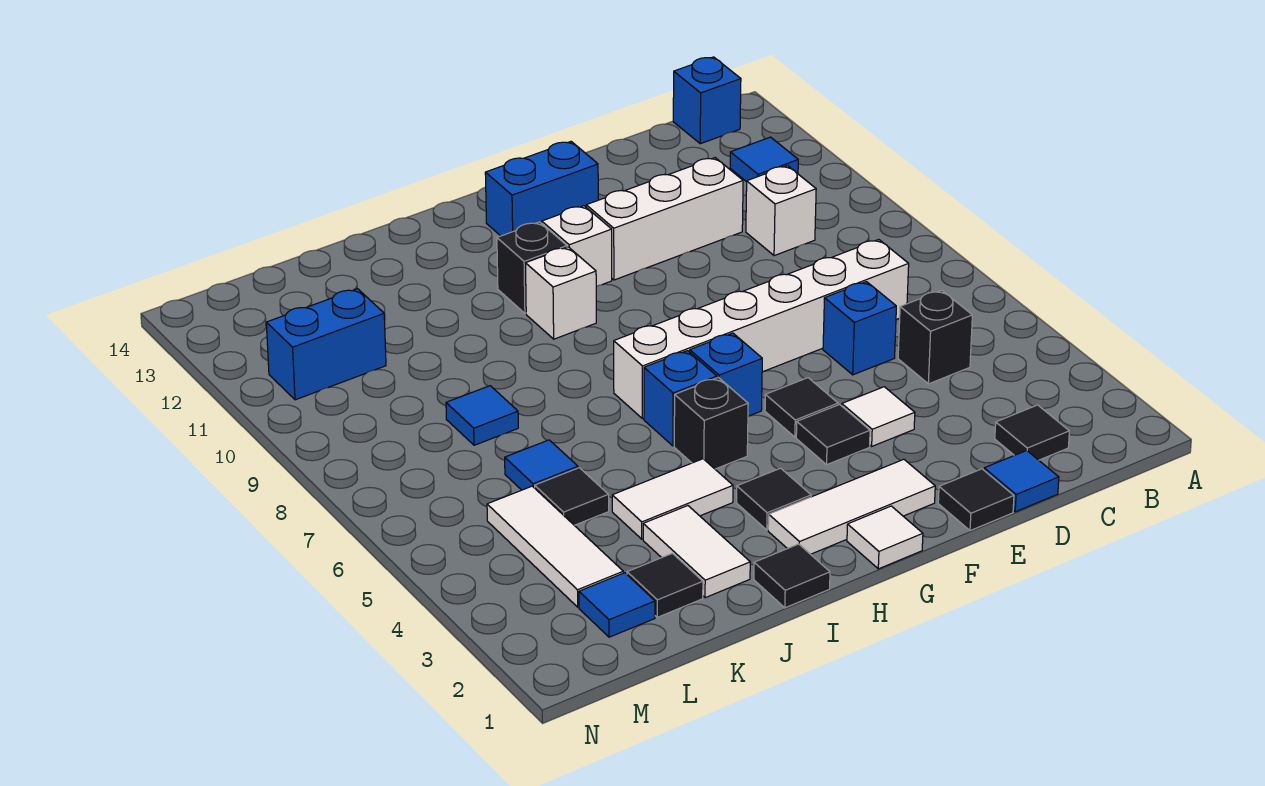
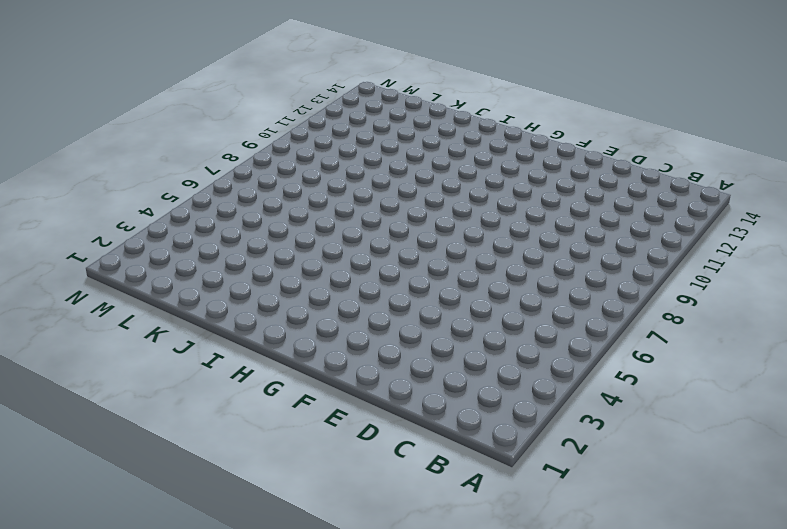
none -> blue 1x1 tile [730,137,798,182]
none -> blue 1x1 brick [673,57,741,144]
none -> black 1x1 tile [995,405,1069,460]
none -> black 1x1 brick [898,290,972,384]

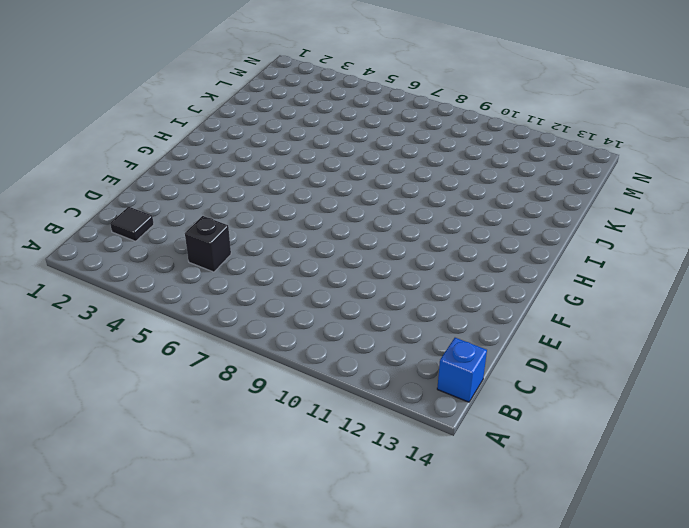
none -> blue 1x1 tile [730,137,798,182]
none -> white 1x6 brick [614,240,909,419]
none -> white 1x1 brick [746,166,816,256]
none -> blue 1x1 tile [984,450,1059,512]

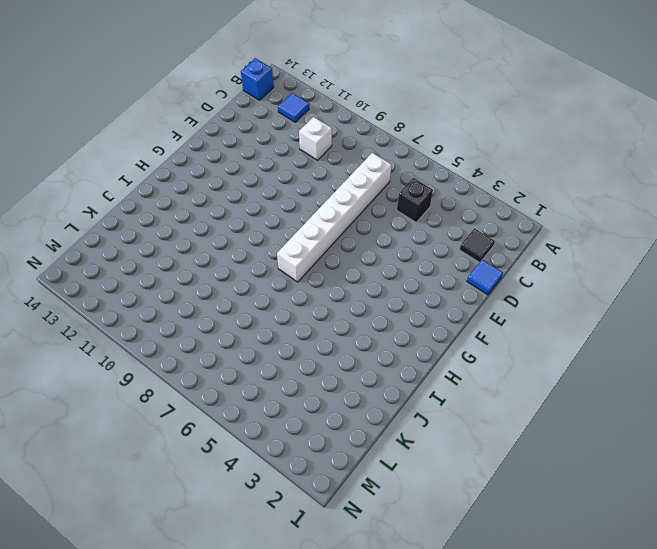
none -> blue 1x1 brick [823,282,896,375]
none -> white 1x3 brick [586,158,743,280]
none -> black 1x1 tile [938,469,1014,531]
none -> white 1x1 tile [842,387,915,446]

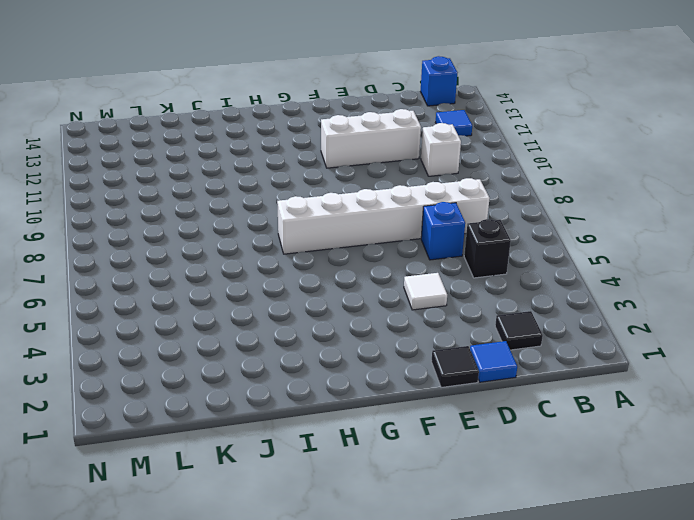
none -> white 1x3 tile [768,459,935,554]
none -> black 1x1 tile [796,405,870,465]
none -> black 1x1 tile [765,378,838,437]
none -> blue 1x2 brick [485,141,598,236]

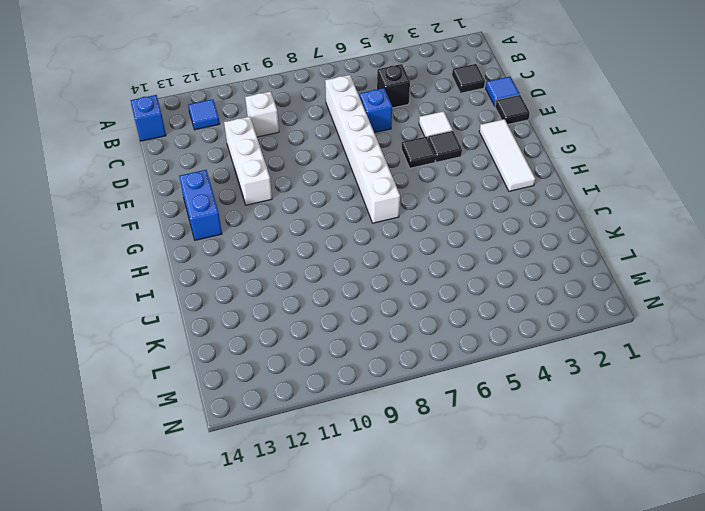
none -> white 1x1 tile [847,506,923,569]
none -> blue 1x1 brick [690,333,762,416]
none -> white 1x1 brick [542,206,612,286]
none -> black 1x1 tile [737,468,811,530]

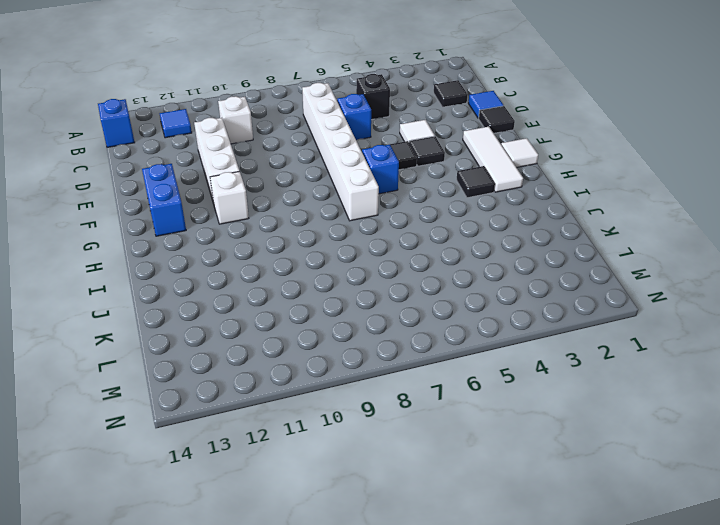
none -> black 1x1 brick [674,377,748,469]
none -> blue 1x1 brick [644,351,717,446]
none -> white 1x1 brick [526,247,596,339]
none -> black 1x1 brick [497,222,567,313]

